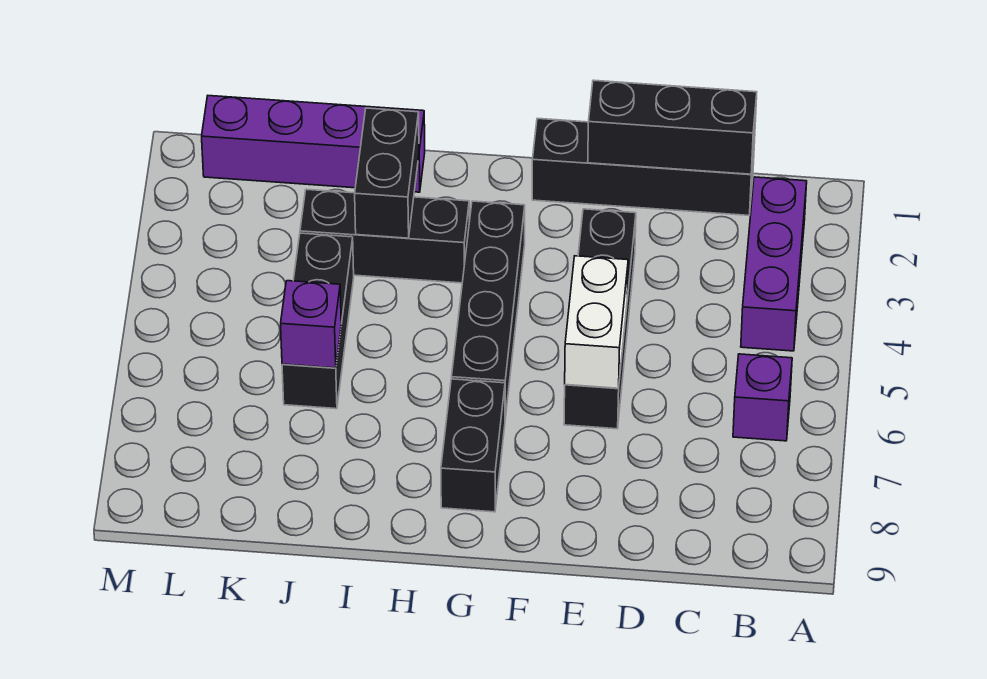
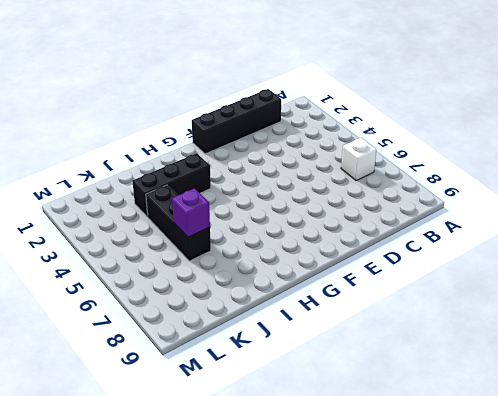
white 1x1 brick [341,138,376,180] -> purple 1x1 brick [733,354,792,441]
none -> purple 1x3 brick [741,177,807,351]
none -> black 1x4 brick [564,209,636,429]
none -> black 1x4 brick [452,201,525,418]

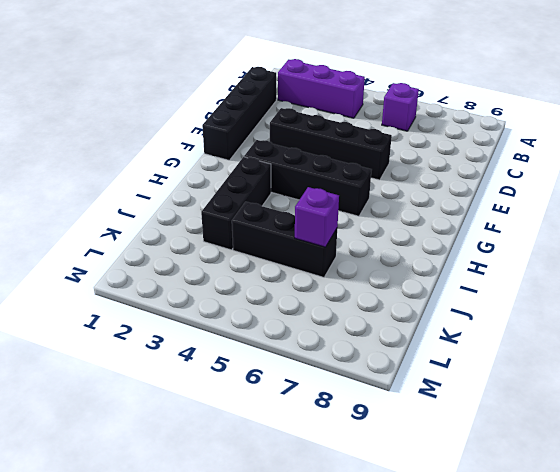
none -> black 1x2 brick [441,379,505,512]
none -> purple 1x4 brick [202,96,425,192]
none -> black 1x3 brick [588,80,757,174]

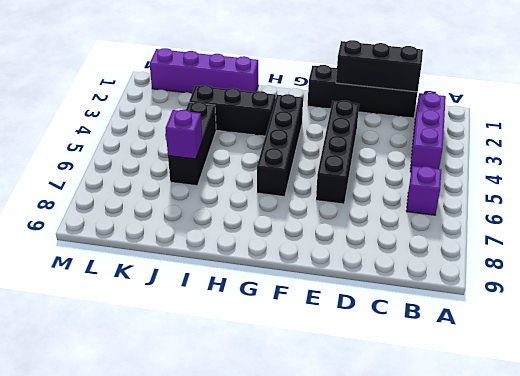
none -> black 1x2 brick [441,379,505,512]
none -> white 1x2 brick [565,256,628,388]
none -> black 1x2 brick [355,108,419,238]

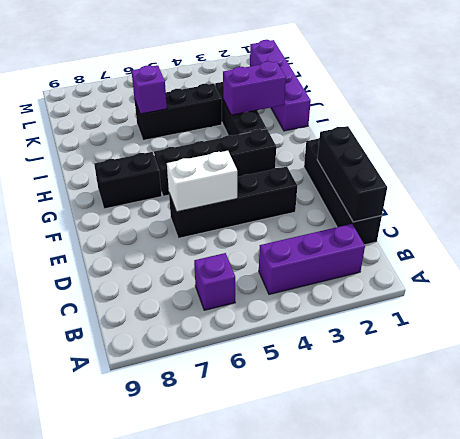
purple 1x2 brick [223,62,286,115] -> black 1x2 brick [355,108,419,238]

